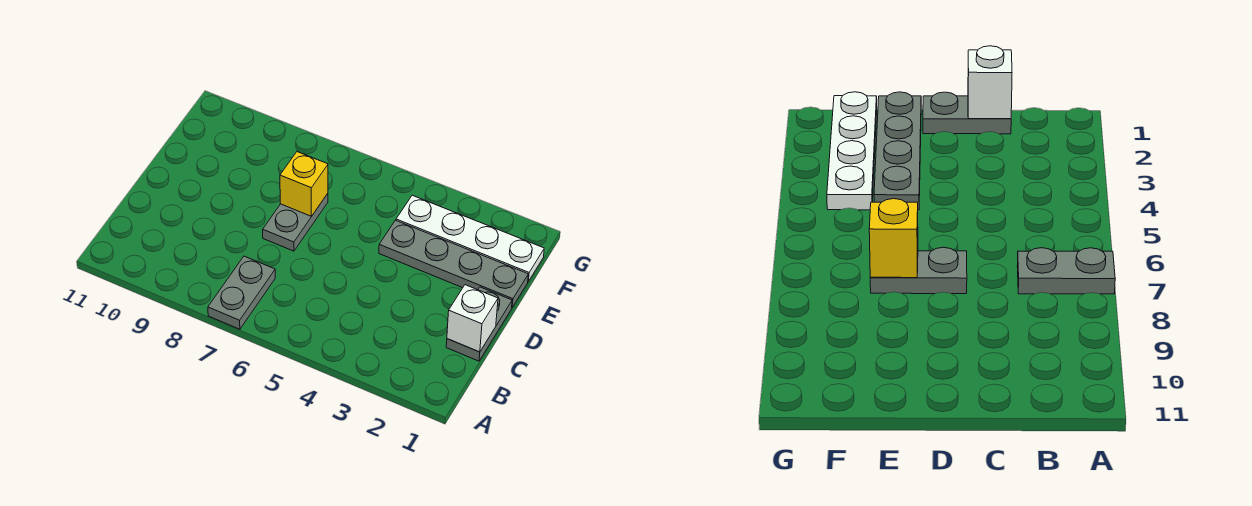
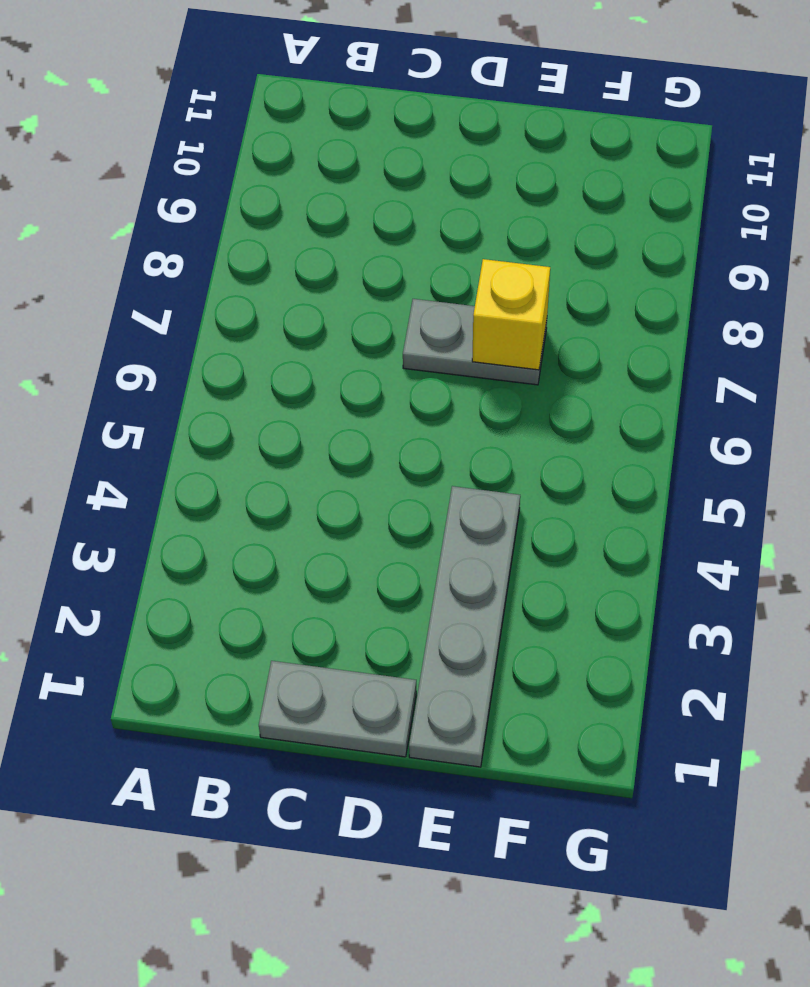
none -> grey 1x2 plate [208,256,275,329]
none -> white 1x4 plate [396,195,544,281]

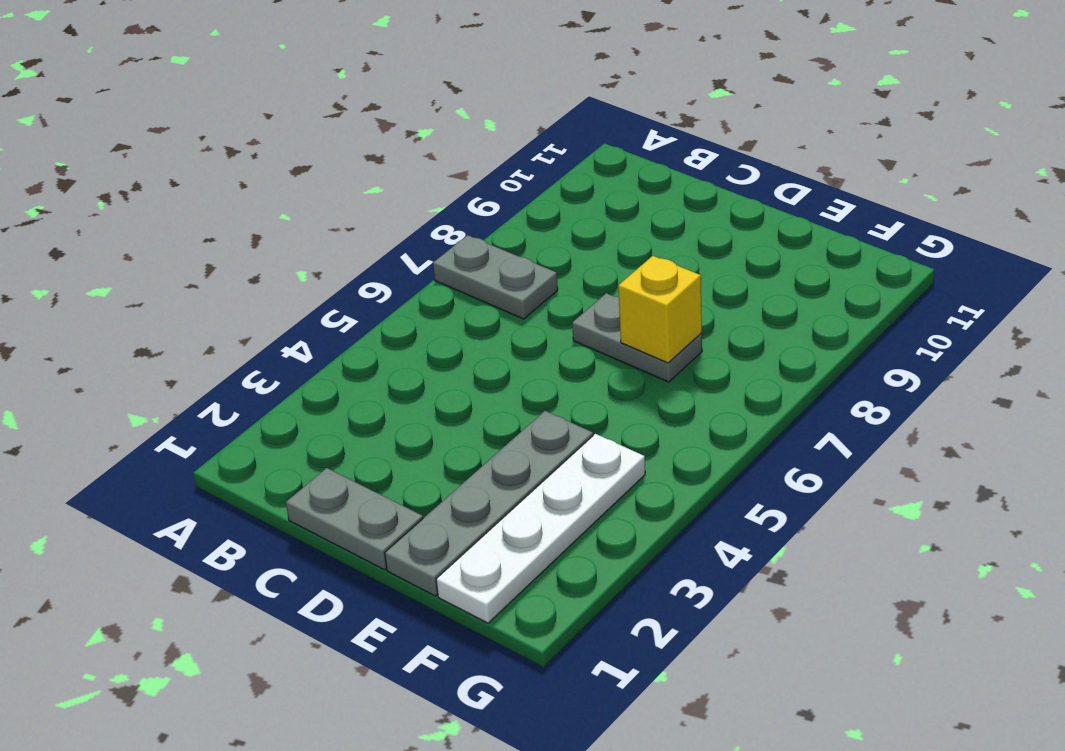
none -> white 1x1 brick [447,285,498,352]

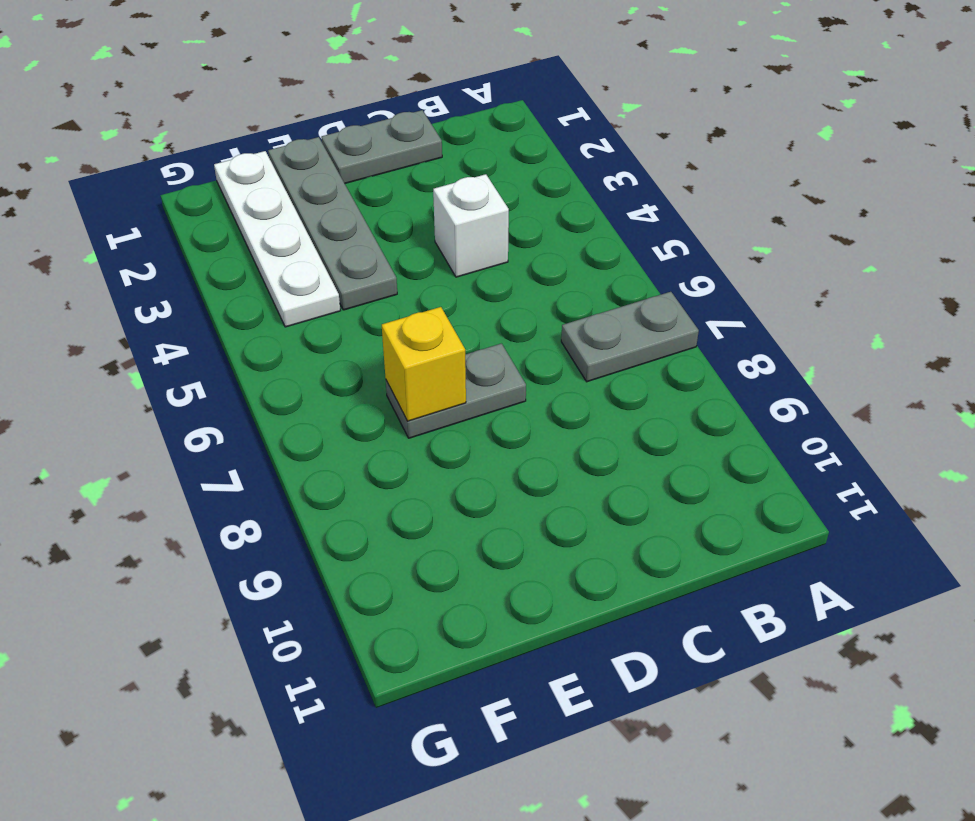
white 1x1 brick [433,174,509,277] -> white 1x1 brick moved to [447,285,498,352]

